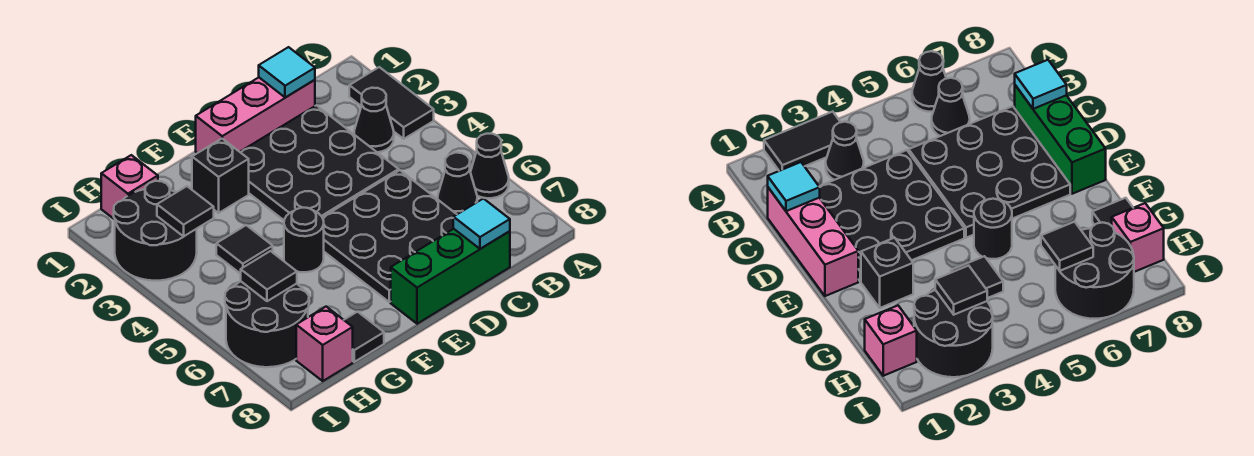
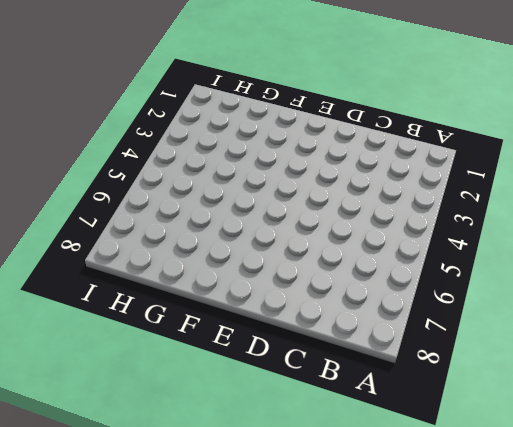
none -> black 1x2 tile [349,67,434,139]
none -> black 1x1 cone [470,134,509,198]
none -> black 1x1 cone [354,88,394,152]

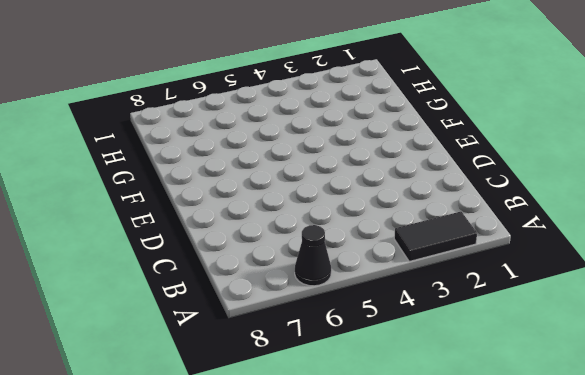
none -> black 1x1 cone [354,88,394,152]
none -> black 1x1 cone [438,153,477,214]
none -> pink 1x3 brick [196,78,315,153]

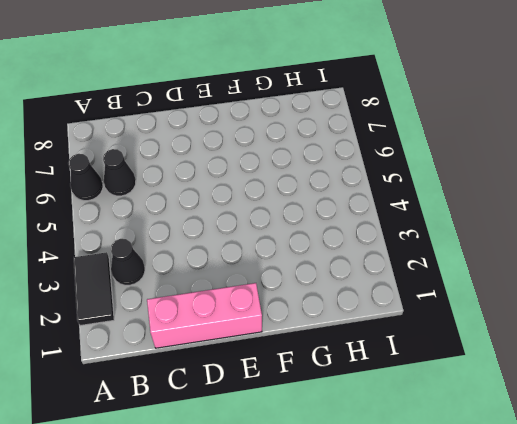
none -> black 3x3 plate [240,105,399,220]
none -> black 3x3 plate [322,170,457,302]
none -> green 1x3 brick [391,229,510,324]

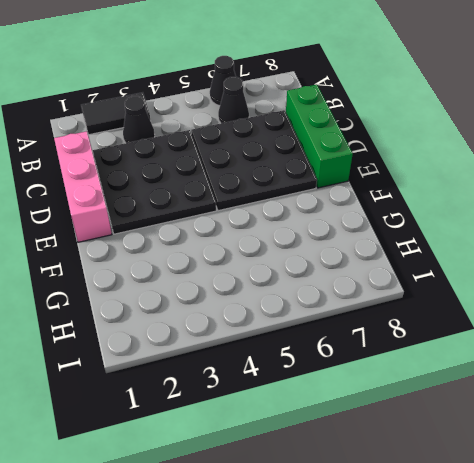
none -> black 1x1 brick [192,139,249,213]
none -> black 1x1 round brick [284,208,324,272]
none -> black 1x1 tile [216,225,273,274]

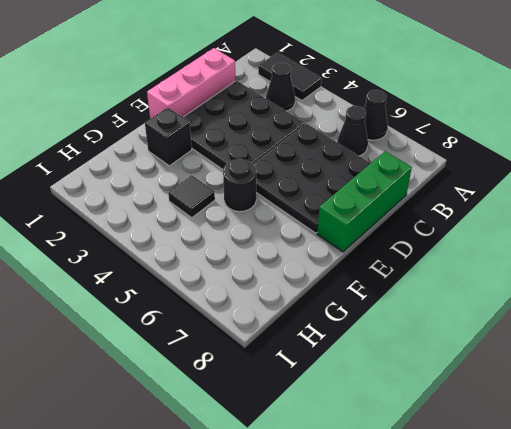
none -> black 1x1 tile [344,312,384,362]
none -> pink 1x1 brick [101,155,158,220]
none -> black 2x2 round brick [114,181,197,281]

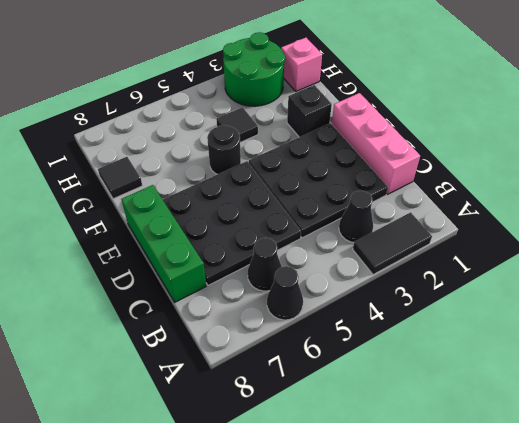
green 2x2 round brick [223,32,285,106] -> black 2x2 round brick [114,181,197,281]
none -> black 2x2 round brick [225,281,309,367]
none -> pink 1x1 brick [296,307,353,381]
none -> cyan 1x1 tile [259,47,315,98]

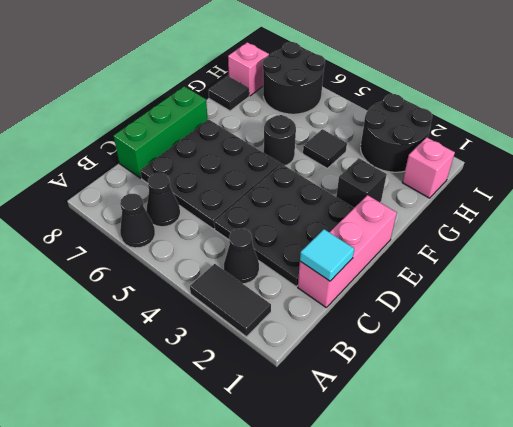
none -> cyan 1x1 tile [453,199,510,249]
none -> black 1x1 tile [157,186,214,236]
none -> black 1x1 tile [241,251,297,301]

